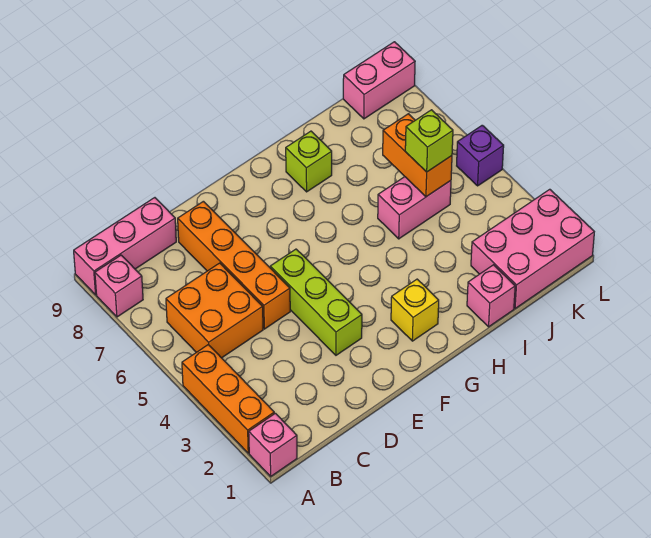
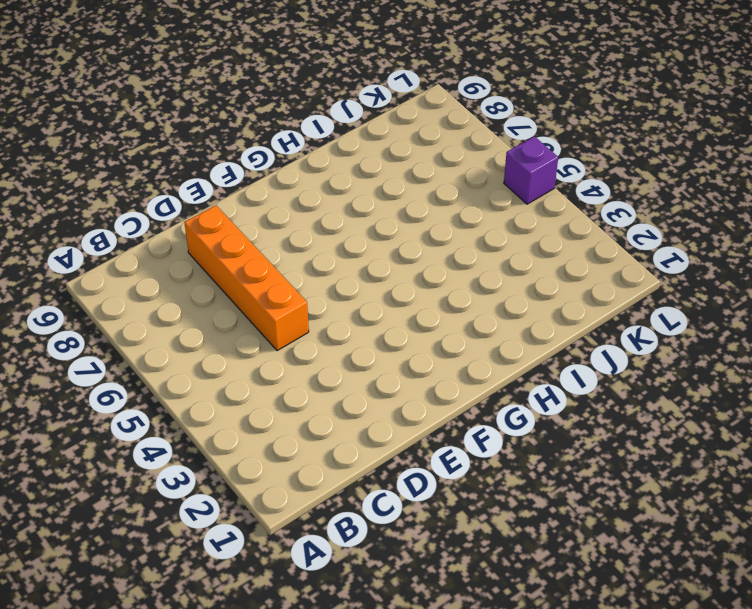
none -> pink 1x1 brick [249,413,297,476]
none -> orange 1x3 brick [182,345,274,453]
none -> pink 1x1 brick [95,255,143,317]

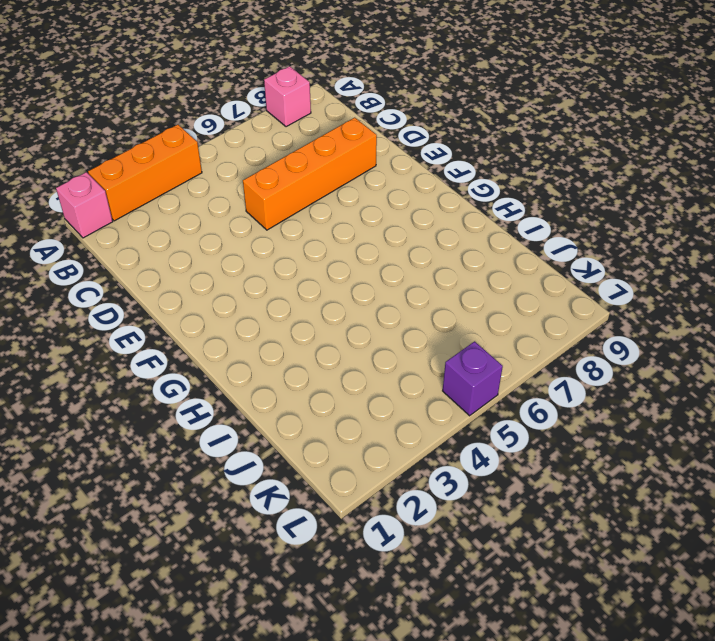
none -> pink 1x3 brick [74,198,176,295]
none -> orange 2x2 brick [166,263,263,358]
none -> lime 1x3 brick [270,249,362,355]

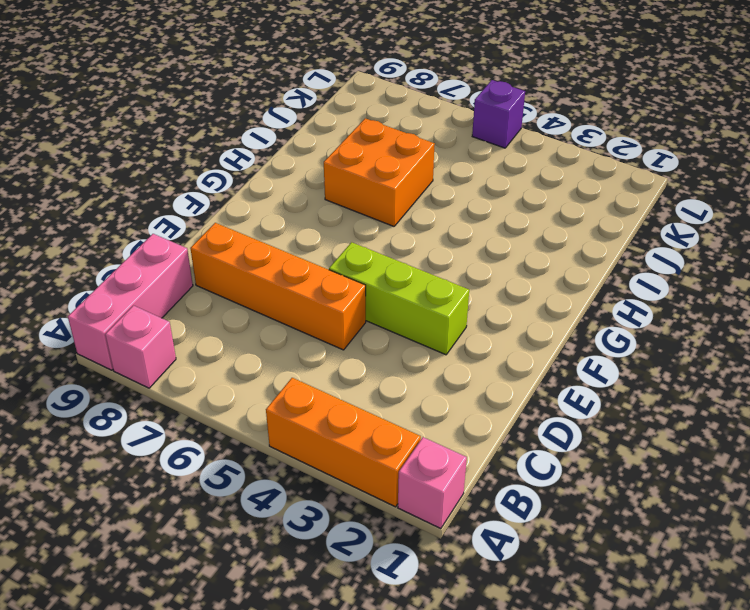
orange 2x2 brick [324,118,435,226] -> orange 2x2 brick moved to [166,263,263,358]
none -> yellow 1x1 brick [391,279,439,341]
none -> lime 1x1 brick [286,131,332,192]
none -> pink 1x1 brick [467,265,515,327]

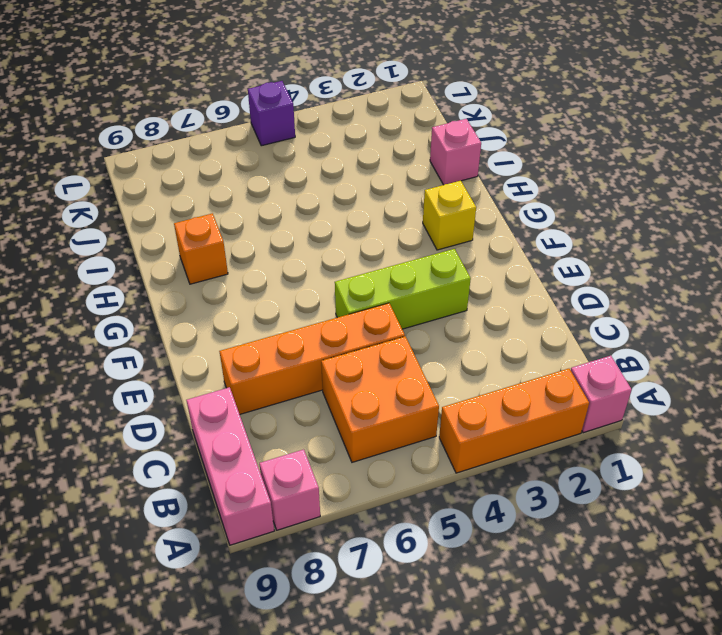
orange 1x1 brick [174,213,228,284] -> lime 1x1 brick [286,131,332,192]
none -> pink 1x2 brick [378,177,451,239]
none -> pink 2x3 brick [471,189,594,309]
none -> pink 1x2 brick [343,42,415,119]

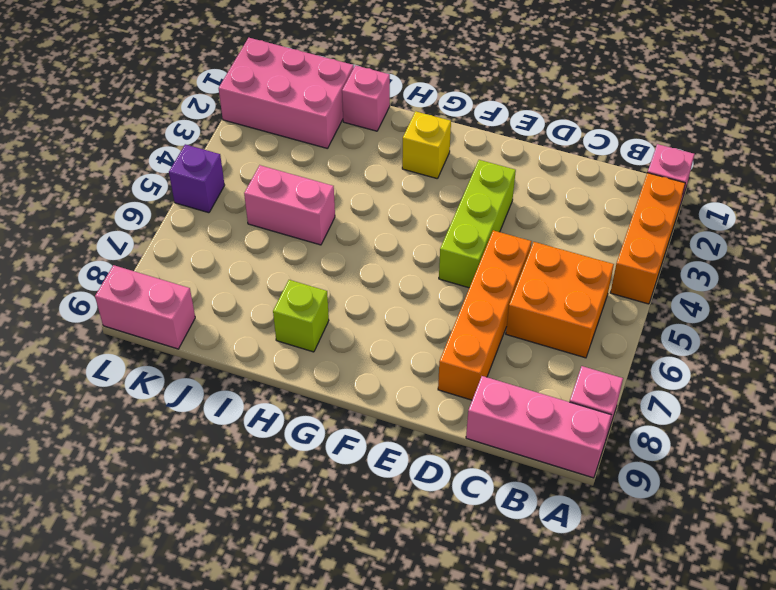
none -> orange 1x2 brick [383,114,452,197]
none -> lime 1x1 brick [405,110,453,172]

